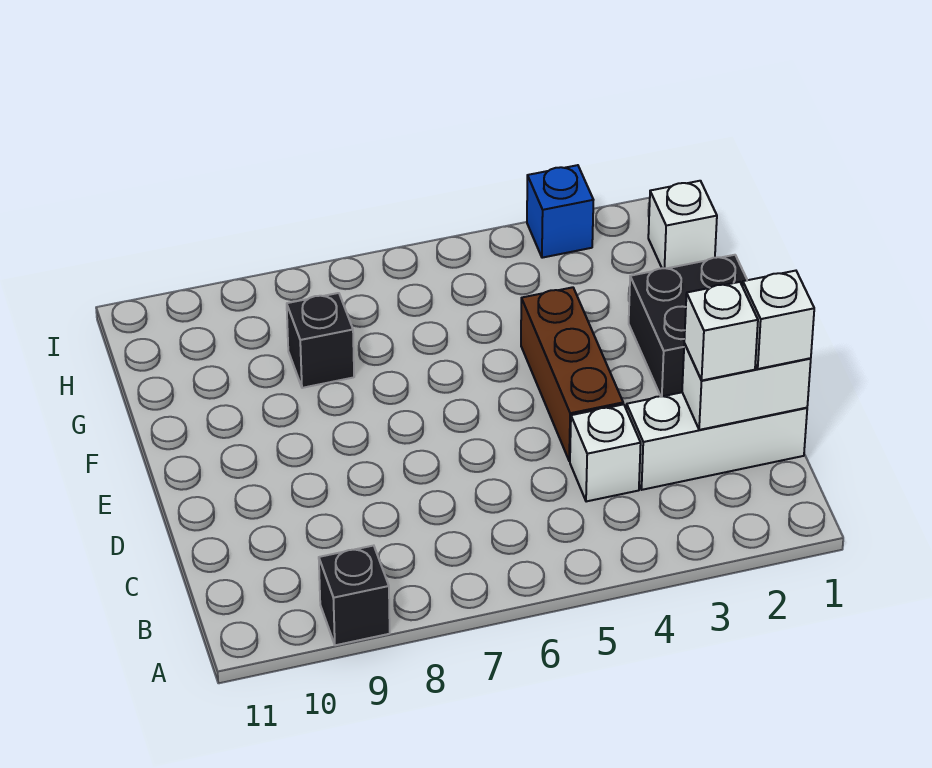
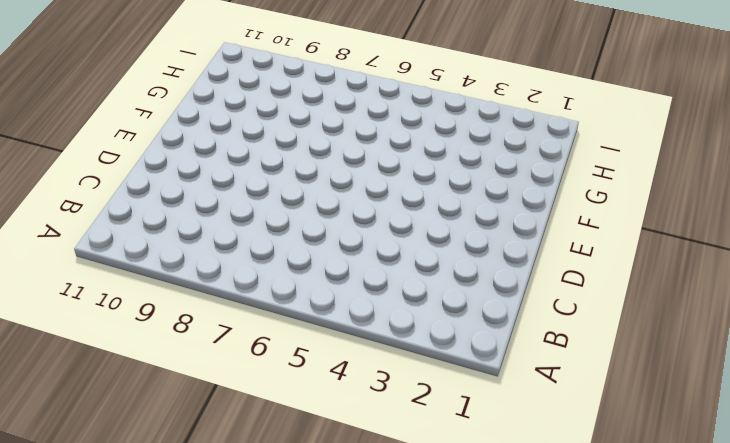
none -> black 1x1 brick [319,546,390,645]
none -> white 1x3 brick [626,392,807,490]

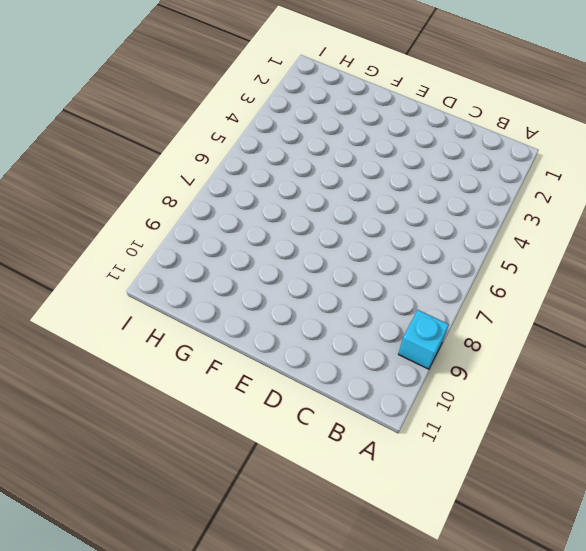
cyan 1x1 brick [398,310,449,369] -> black 1x1 brick [319,546,390,645]
none -> white 1x3 brick [626,392,807,490]
none -> white 1x1 brick [570,404,641,502]

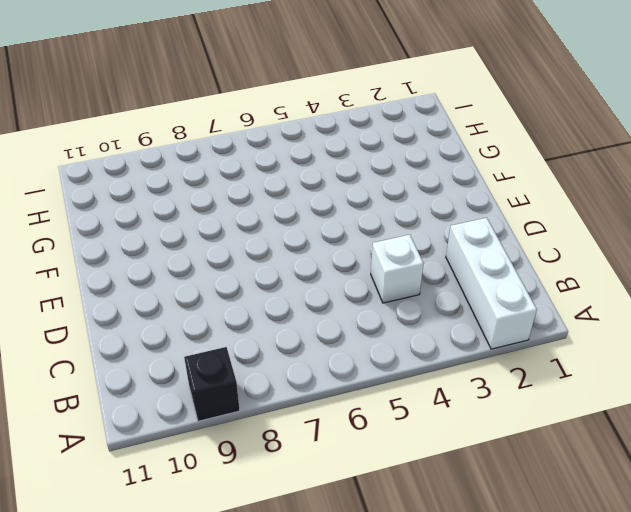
white 1x3 brick [446,218,537,349] -> white 1x3 brick turned to [626,392,807,490]
none -> brown 1x3 brick [521,287,623,461]
none -> black 2x2 brick [629,255,747,396]

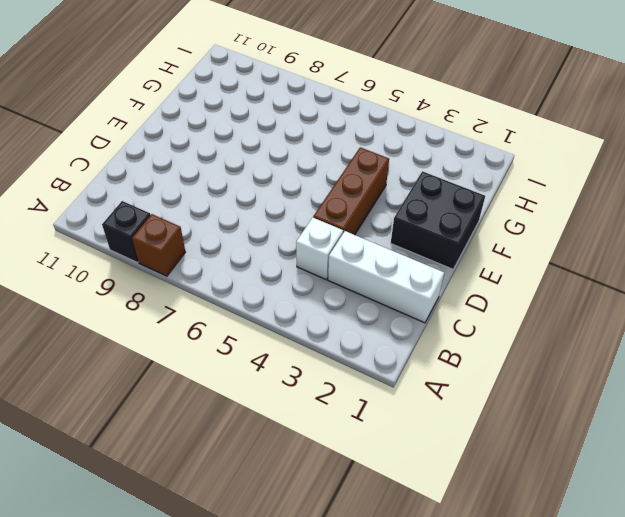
brown 1x1 brick [132,214,185,276] -> none
none -> black 1x1 brick [287,293,354,388]
none -> white 1x1 brick [648,181,717,268]

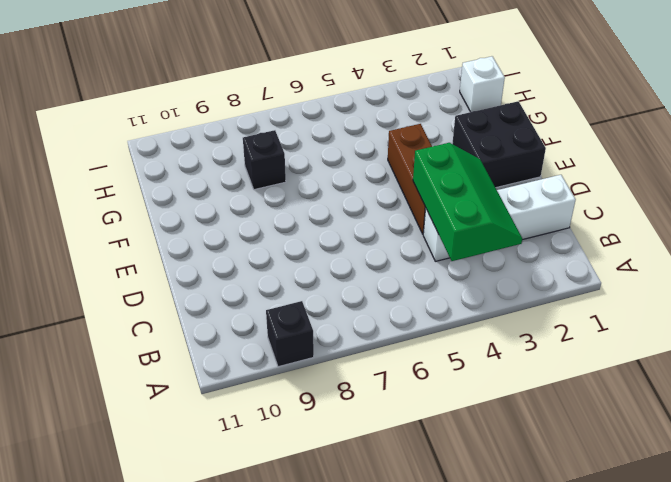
green 2x3 slope [413,143,522,261] -> none
none -> blue 1x1 brick [527,165,593,258]
none -> white 1x2 brick [682,344,811,430]

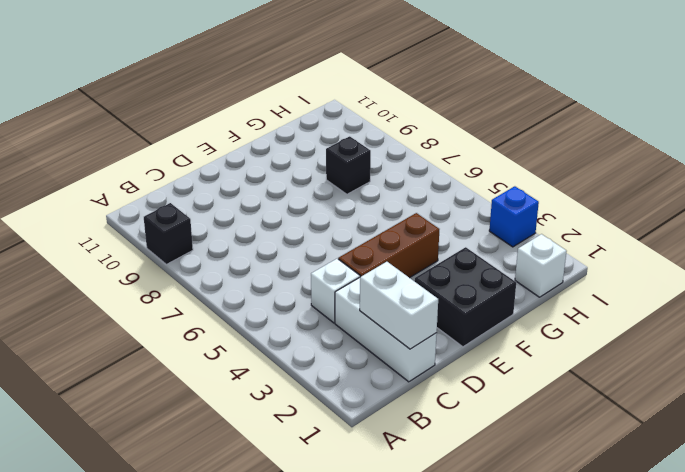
none -> white 1x1 brick [743,271,814,369]
none -> white 1x1 brick [684,282,758,380]

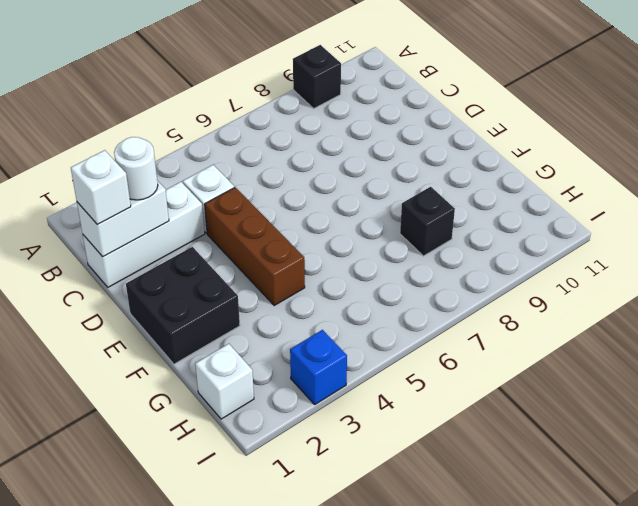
white 1x1 round brick [114,137,158,200] -> white 1x1 brick [684,282,758,380]

